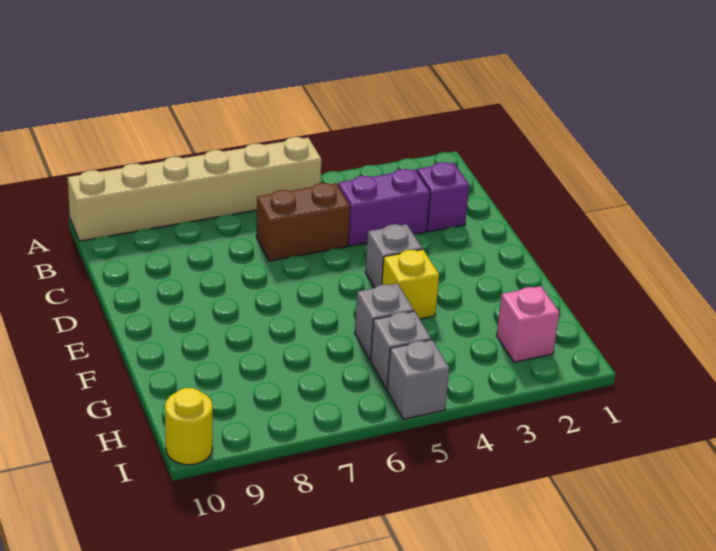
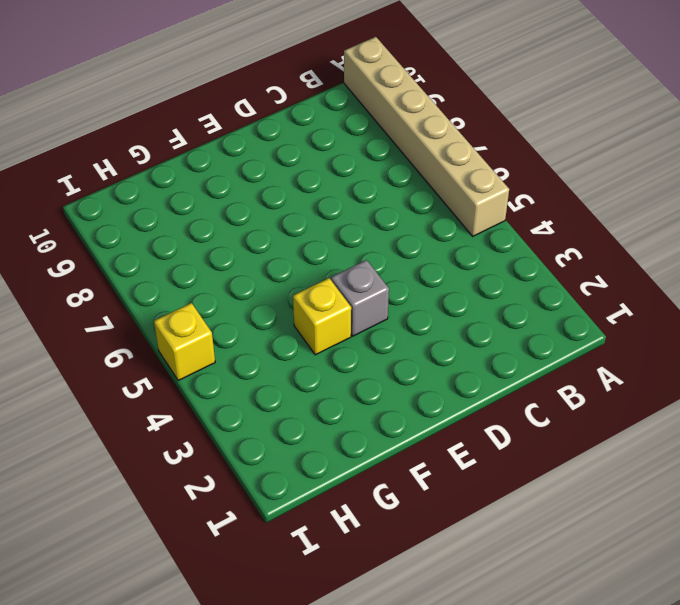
yellow 1x1 brick [154,303,215,381] -> grey 1x1 brick [387,340,449,419]
none -> purple 1x1 brick [417,162,469,232]
none -> purple 1x2 brick [338,169,430,246]

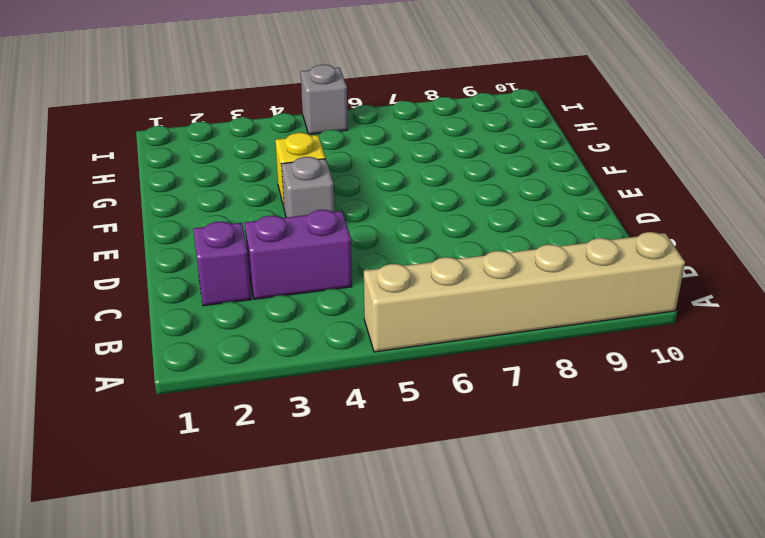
none -> brown 1x2 brick [256,183,350,261]
none -> grey 1x1 brick [355,284,414,360]

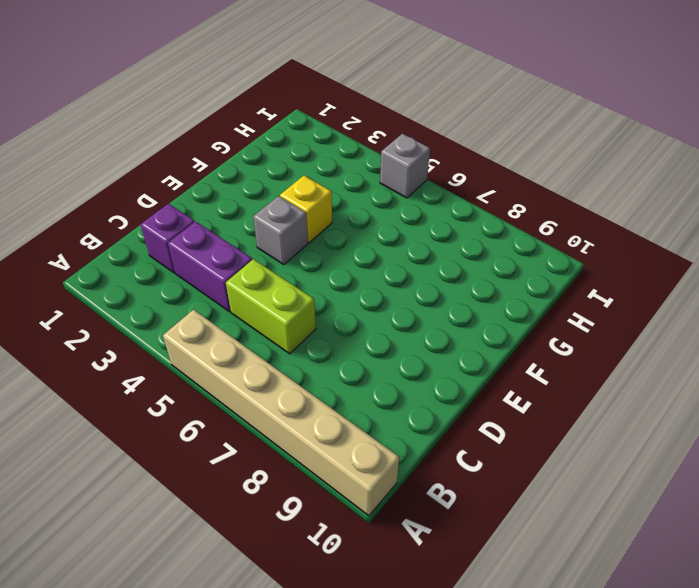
lime 1x2 brick [226,259,316,354] -> brown 1x2 brick [256,183,350,261]
none -> grey 1x1 brick [355,284,414,360]
none -> pink 1x1 brick [497,286,559,362]

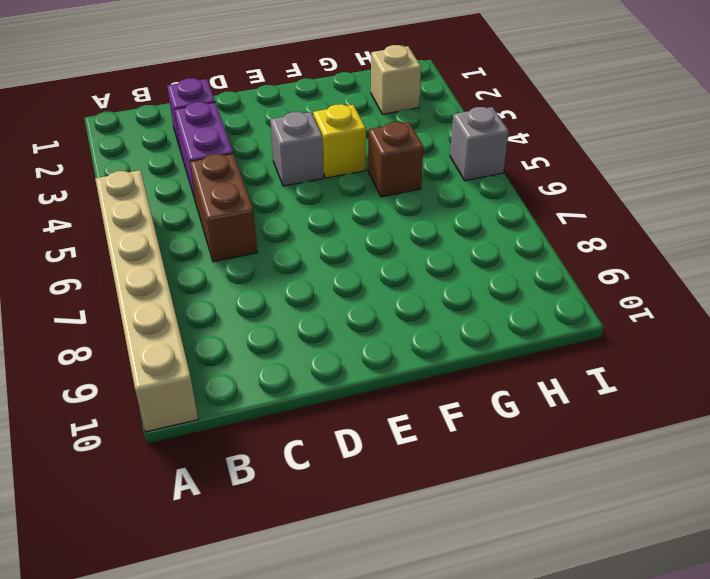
brown 1x1 brick [368,122,423,197] -> grey 1x1 brick [355,284,414,360]
tan 1x1 brick [371,45,421,114] -> pink 1x1 brick [497,286,559,362]
none -> grey 1x1 brick [371,311,431,389]
none -> yellow 1x1 round brick [165,388,213,465]

